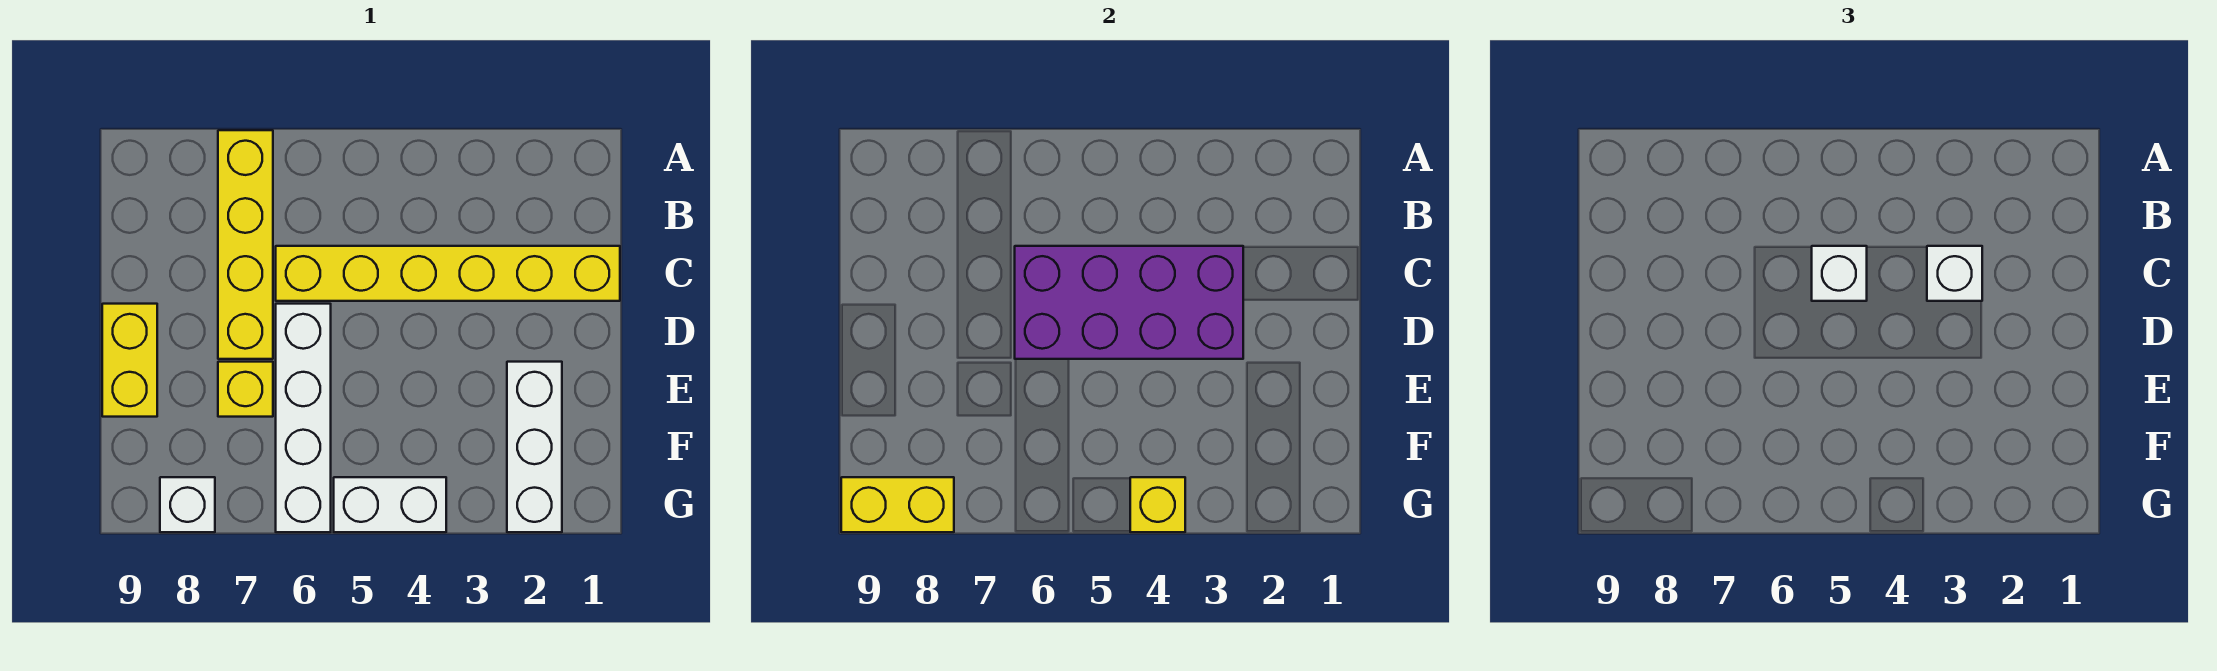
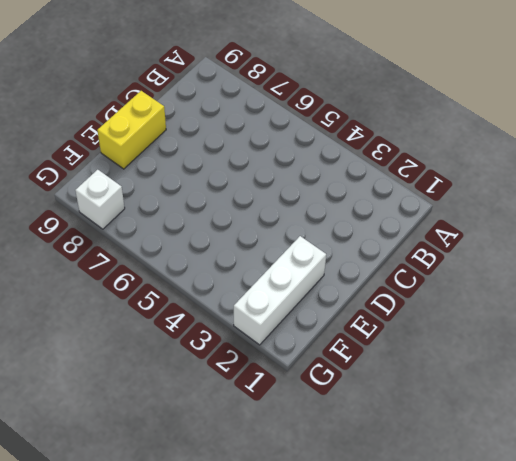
none -> yellow 1x4 brick [218,130,273,359]
none -> yellow 1x6 brick [276,246,620,301]
none -> white 1x4 brick [276,304,331,532]

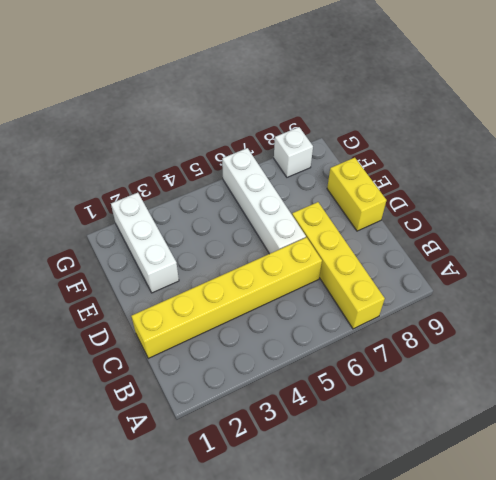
none -> yellow 1x1 brick [218,362,273,417]
none -> white 1x2 brick [334,477,446,532]
none -> purple 2x4 brick [1015,246,1243,359]

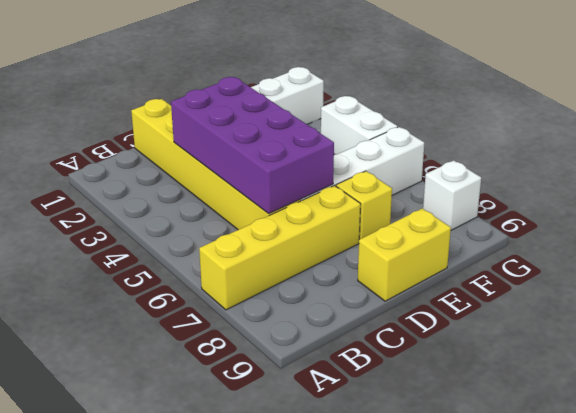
none -> yellow 1x1 brick [1130,477,1185,532]
none -> yellow 1x2 brick [841,477,954,532]
none -> white 1x1 brick [1927,246,1982,301]

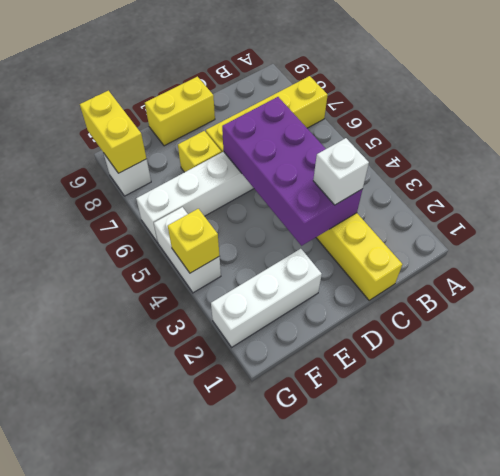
none -> white 1x1 brick [1812,246,1867,301]

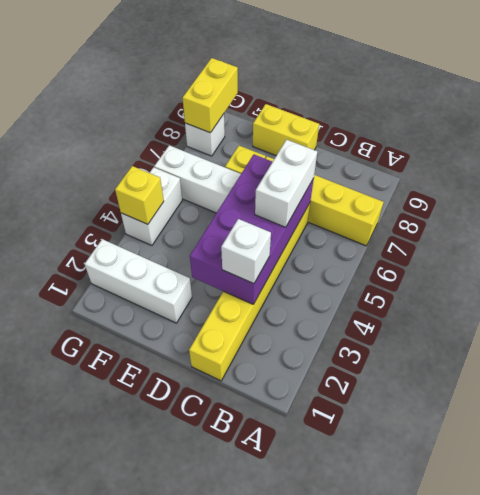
white 1x2 brick [255,140,317,227] -> white 1x1 brick [1812,246,1867,301]

